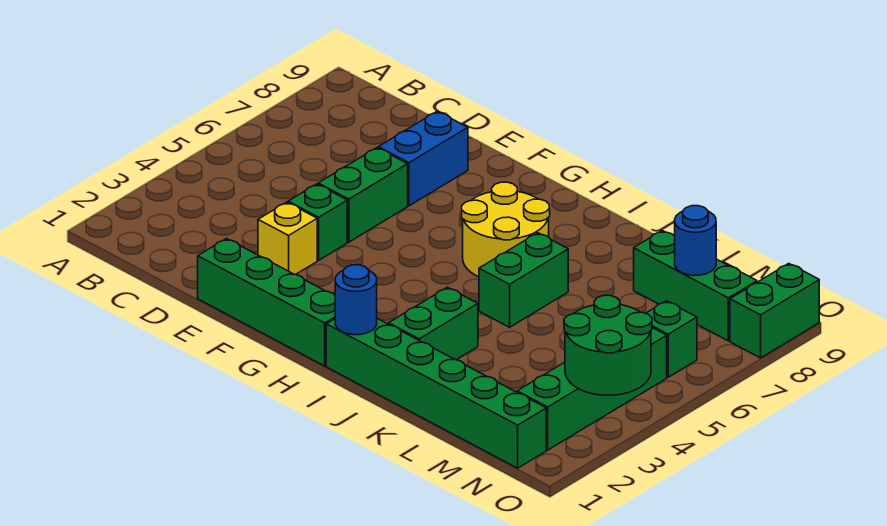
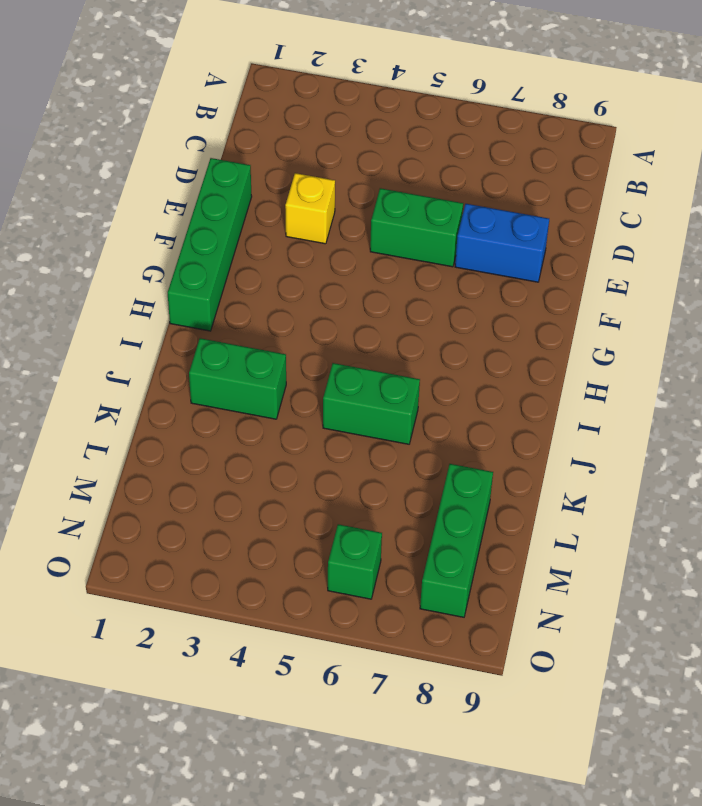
none -> green 1x1 brick [288,184,347,260]
none -> yellow 2x2 round brick [462,182,550,277]
none -> green 1x6 brick [326,318,546,468]

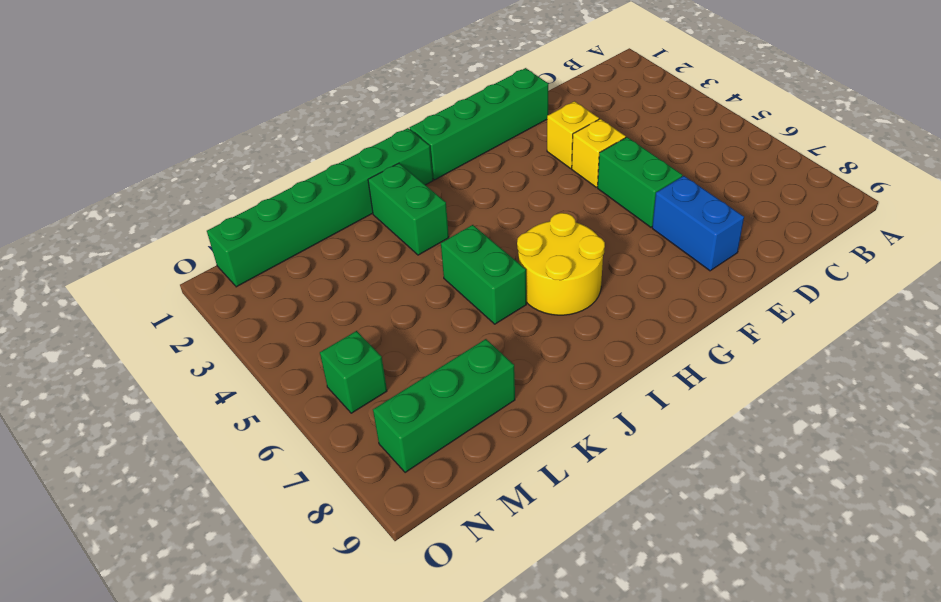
yellow 1x1 brick [572,119,626,187] -> green 1x1 brick [288,184,347,260]
none -> green 1x4 brick [517,328,667,450]
none -> green 1x2 brick [730,263,819,358]
none -> blue 1x1 round brick [335,265,377,335]

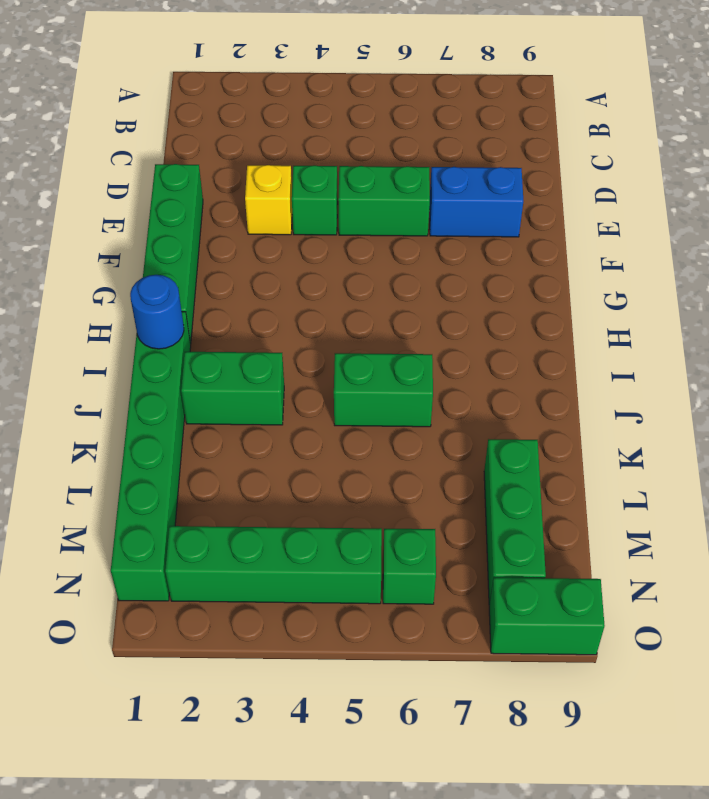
none -> yellow 2x2 round brick [462,182,550,277]
none -> blue 1x1 round brick [675,206,716,276]
none -> green 2x2 round brick [564,295,652,395]

